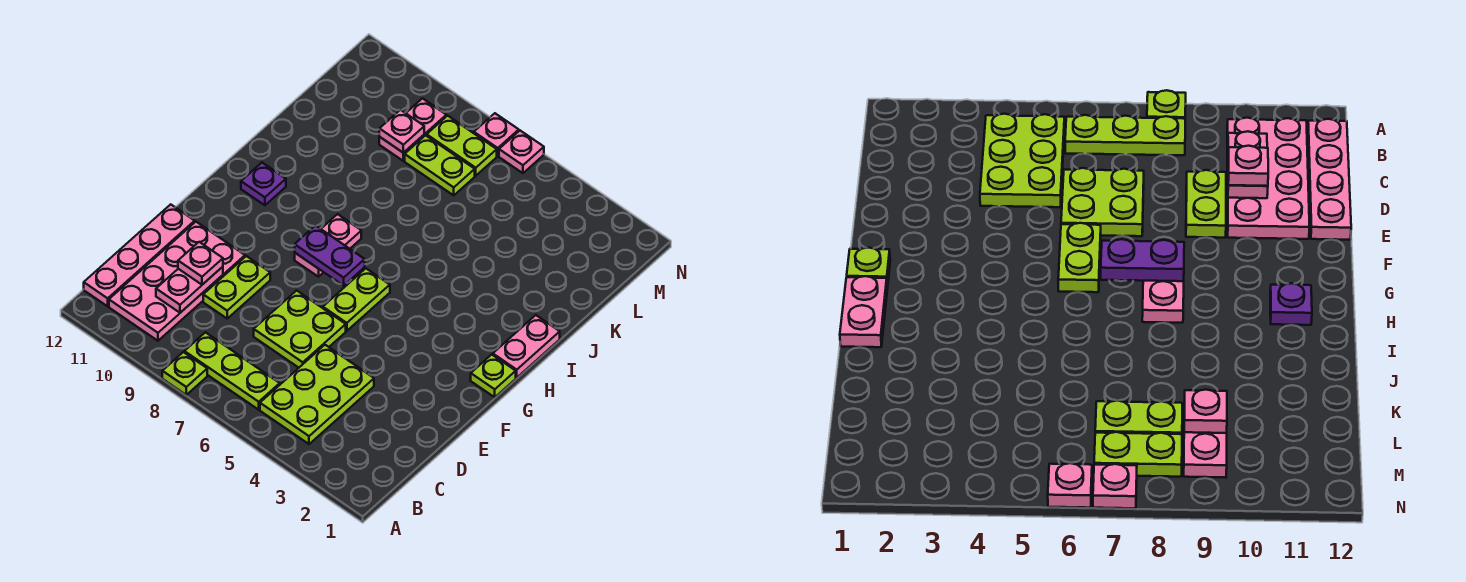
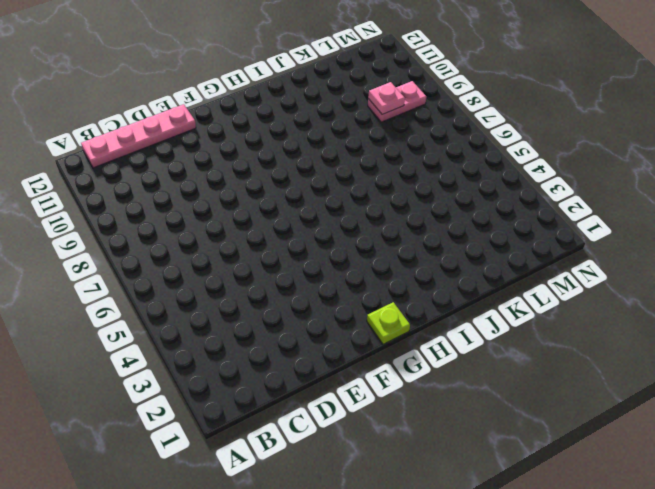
none -> lime 1x1 plate [162,352,207,395]
none -> lime 2x3 plate [260,345,374,444]
none -> lime 1x3 plate [184,332,280,410]

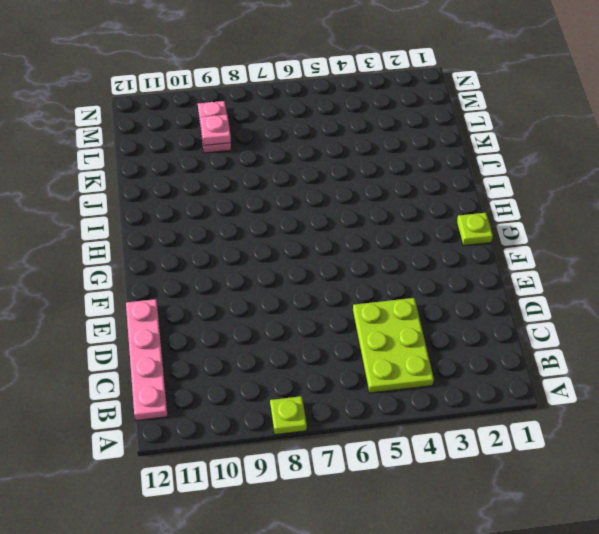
none -> lime 1x3 plate [184,332,280,410]
none -> pink 2x4 plate [109,222,245,341]
none -> lime 2x2 plate [254,290,346,368]

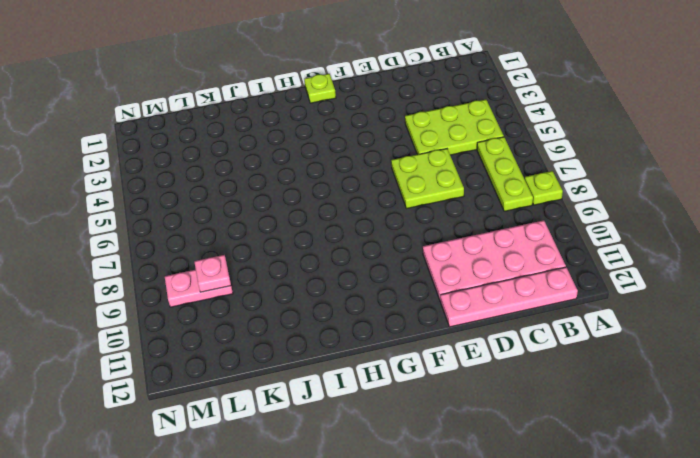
none -> lime 1x2 plate [203,256,270,318]
none -> lime 1x2 plate [323,269,390,331]
none -> pink 1x2 plate [295,214,361,277]

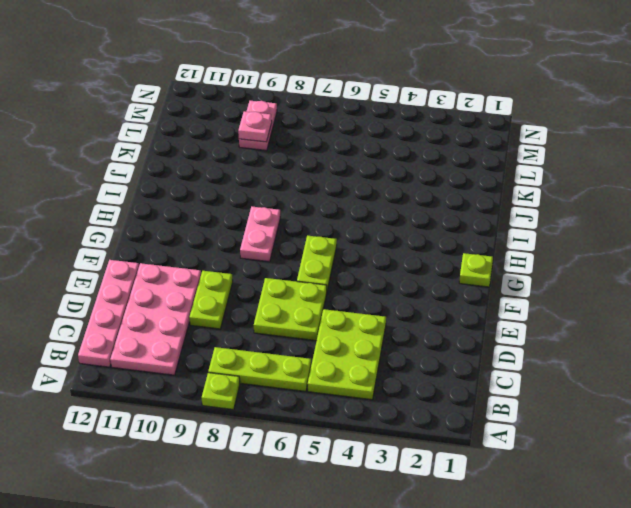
none -> pink 1x2 plate [493,315,560,378]
none -> purple 1x1 plate [241,163,286,205]
none -> lime 1x2 plate [405,135,475,195]

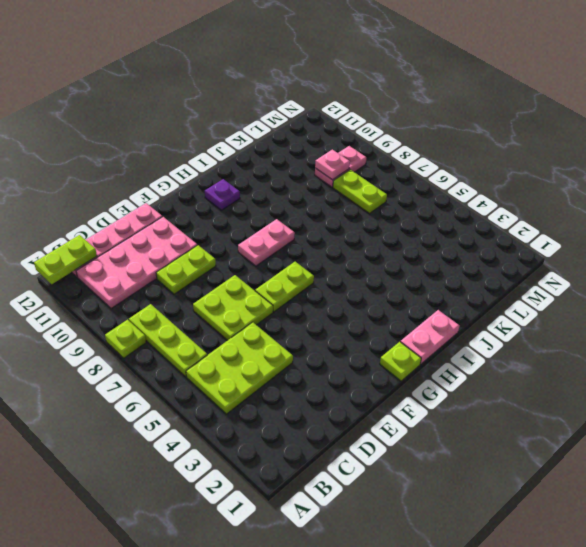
lime 1x2 plate [34,235,97,284] -> lime 1x2 plate turned to [427,116,497,176]
none -> pink 1x1 plate [499,131,544,173]
none -> pink 1x1 plate [474,113,519,156]
none -> pink 1x2 plate [156,267,223,313]

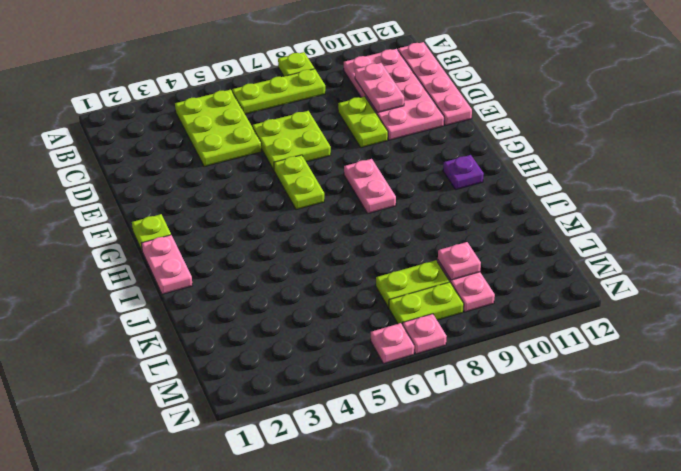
none -> purple 1x2 plate [295,226,365,286]
none -> pink 1x1 plate [178,242,223,285]

